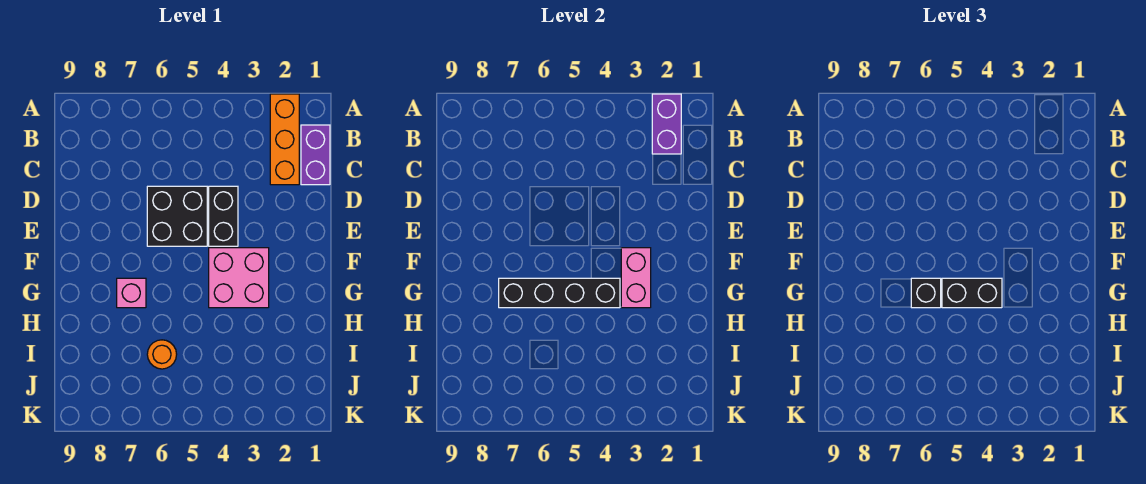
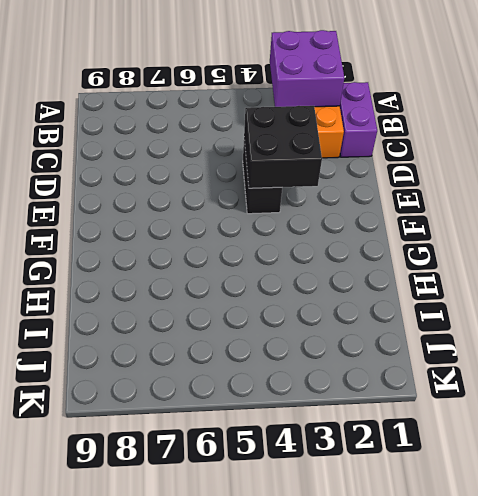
purple 2x2 brick [270,30,344,107] -> purple 1x2 brick [652,94,681,154]
black 2x2 brick [244,106,322,188] -> black 2x2 brick moved to [147,186,207,246]
none -> pink 2x2 brick [209,248,269,308]
none -> pink 1x1 brick [117,278,146,308]
none -> orange 1x1 round brick [147,340,177,369]

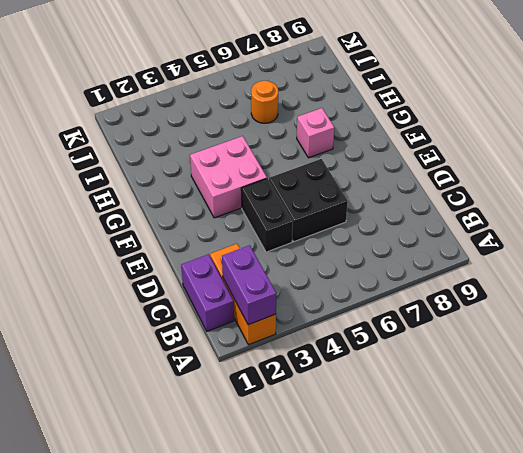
none -> pink 1x2 brick [621,248,651,308]
none -> black 1x4 brick [499,278,620,308]
none -> black 1x2 brick [942,278,1002,308]

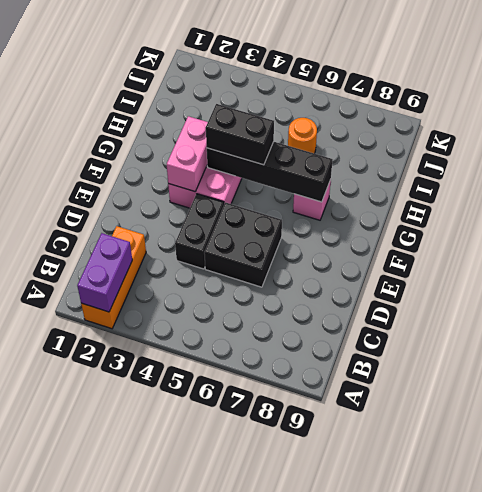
none -> purple 1x2 brick [301,125,330,185]
none -> black 1x1 brick [911,278,941,308]

